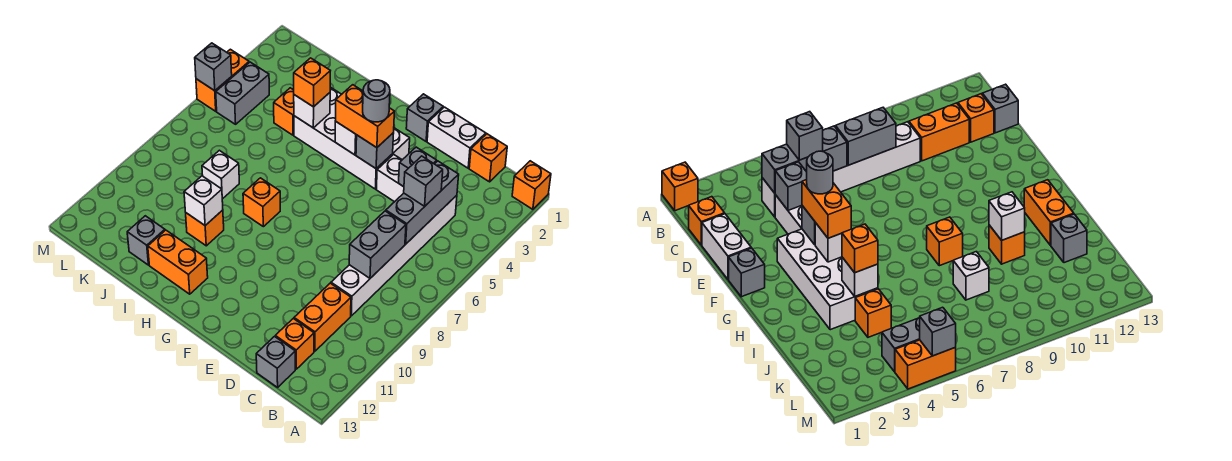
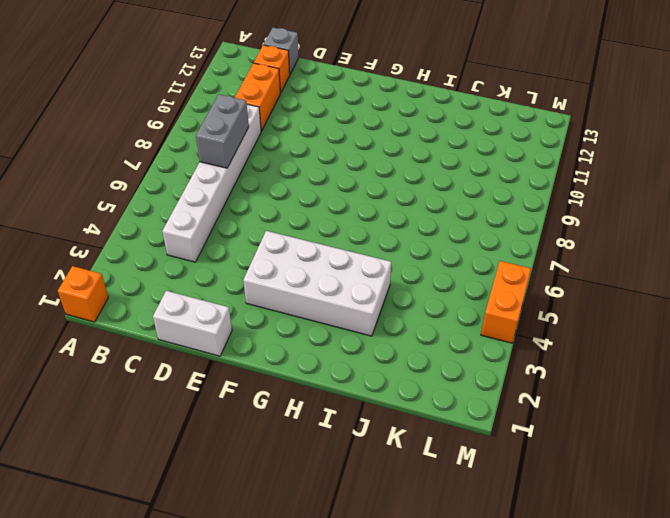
none -> orange 1x1 brick [469,134,507,182]
none -> white 1x2 brick [376,154,404,202]
none -> grey 1x1 brick [406,94,443,141]
none -> orange 1x1 brick [243,178,280,227]

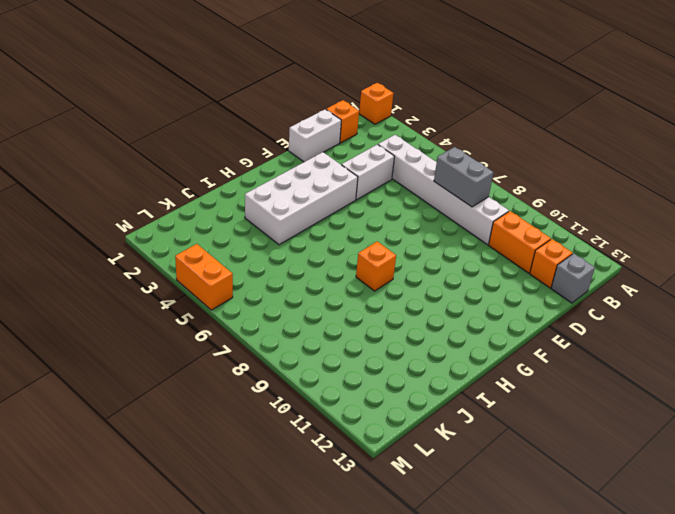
none -> grey 1x1 brick [406,94,443,141]
none -> orange 1x2 brick [148,230,208,294]
none -> orange 1x1 brick [186,210,224,246]
none -> orange 1x1 brick [274,88,294,135]

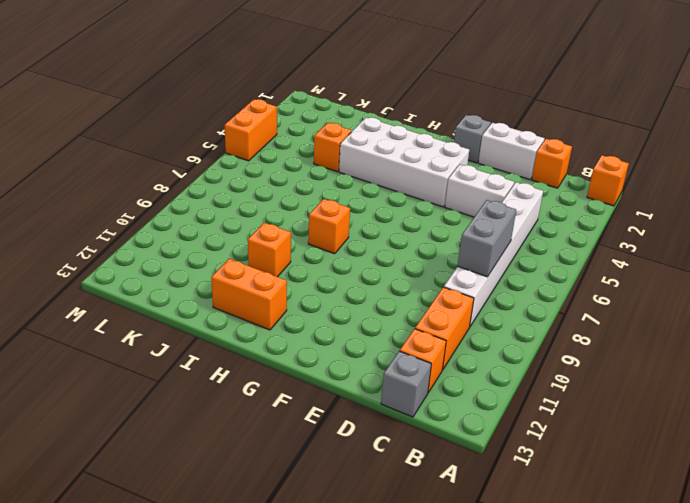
none -> white 1x1 brick [202,150,239,199]
none -> grey 1x1 brick [127,216,165,265]
none -> grey 1x2 brick [216,62,269,124]
none -> grey 1x3 brick [386,161,459,244]

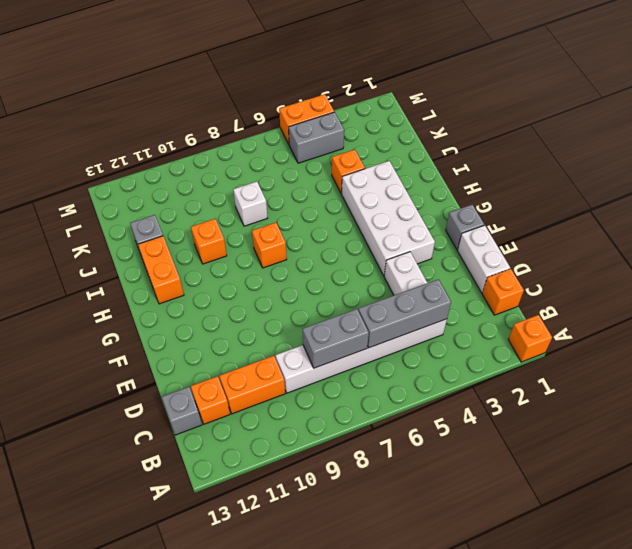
none -> grey 1x1 brick [399,147,437,187]
none -> grey 1x1 brick [356,133,394,168]
none -> white 1x1 brick [335,121,357,155]
none -> white 1x1 brick [294,93,330,128]

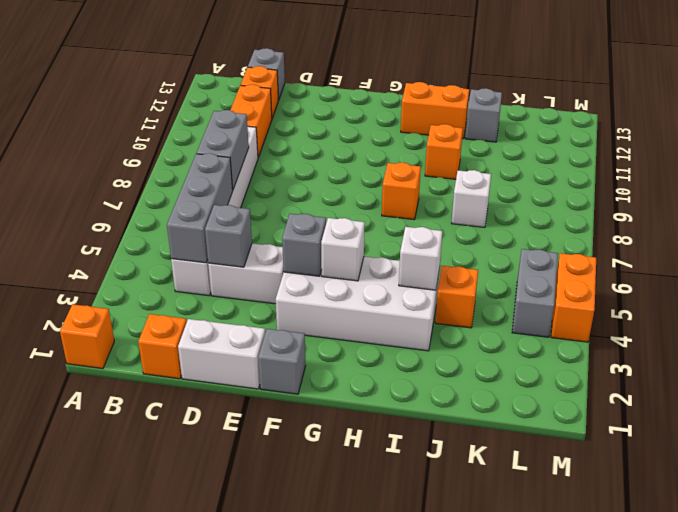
none -> white 1x1 brick [184,176,223,225]
none -> grey 1x1 brick [195,43,232,91]
none -> grey 1x1 brick [404,156,443,206]
none -> orange 1x2 brick [335,85,395,148]

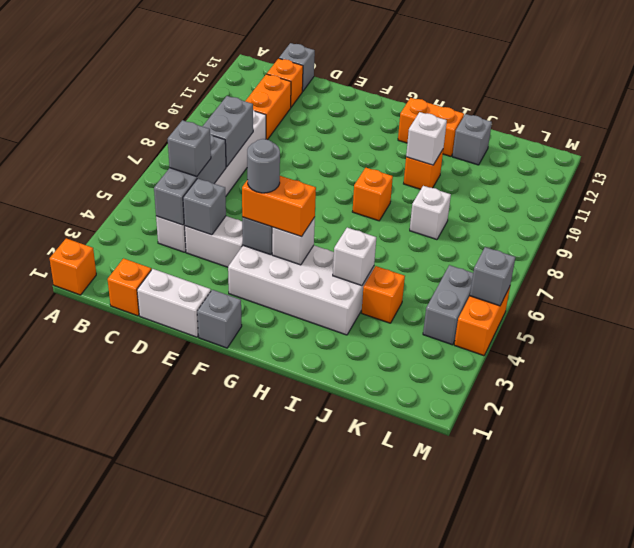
none -> orange 1x1 brick [294,58,330,107]

